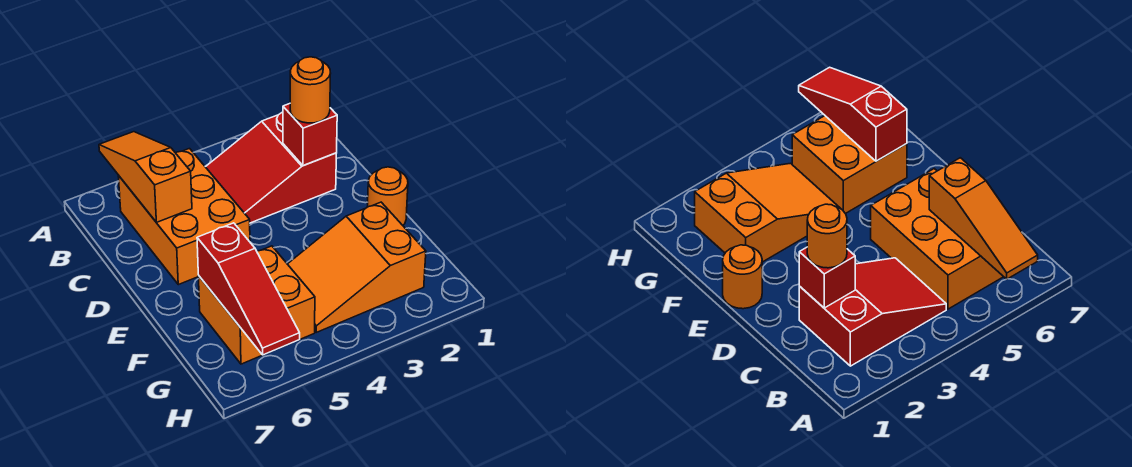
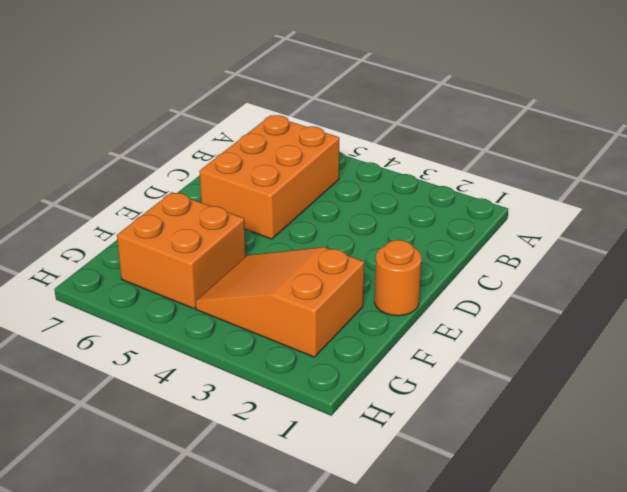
none -> red 2x3 slope [206,112,336,223]
none -> orange 1x3 slope [99,132,192,222]

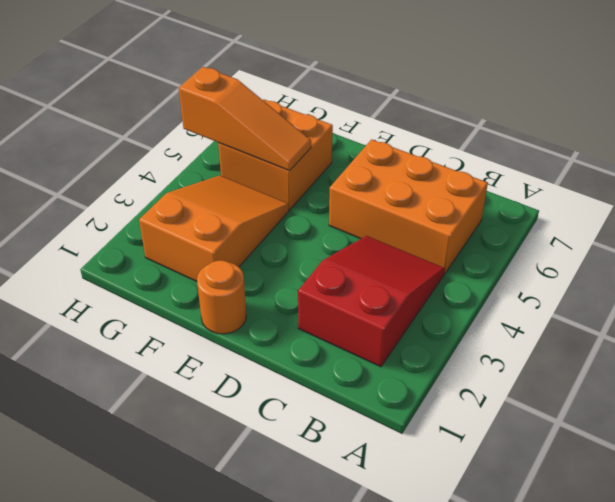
orange 1x3 slope [179,67,311,171] -> orange 1x3 slope moved to [99,132,192,222]
none -> red 1x1 brick [283,104,337,166]
none -> red 1x3 slope [197,223,300,355]

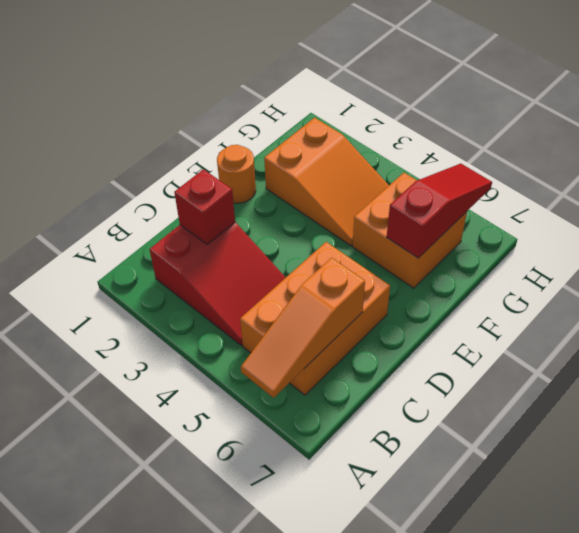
none -> orange 1x1 round brick [290,57,331,123]

